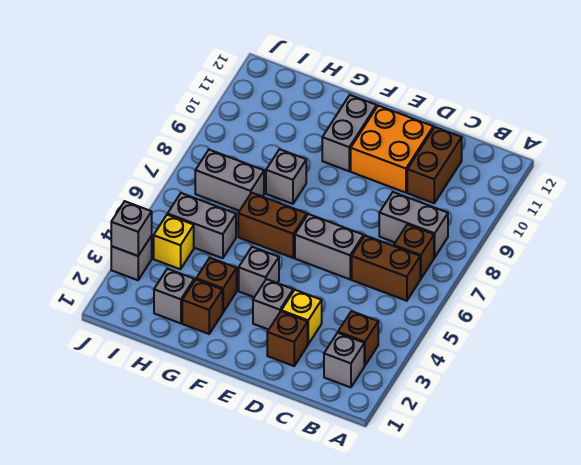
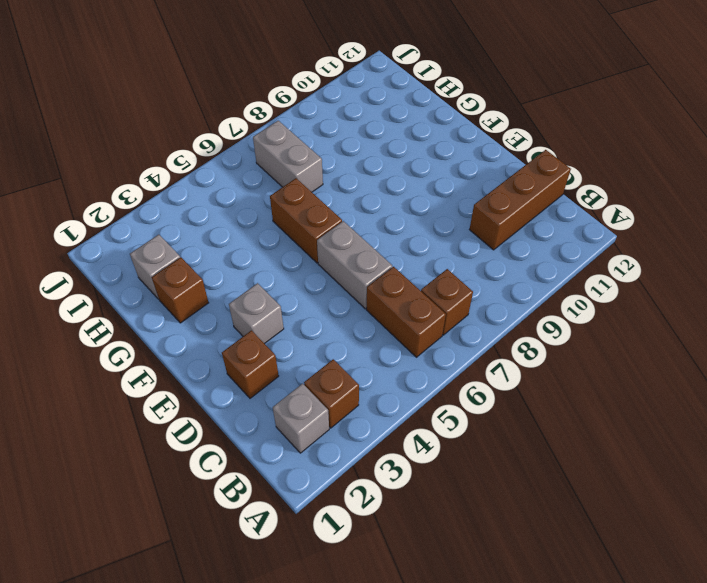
brown 1x3 brick [470,150,571,250] -> brown 1x2 brick [407,127,462,203]
none -> grey 1x2 brick [379,192,448,257]
none -> yellow 1x1 brick [281,290,322,344]
none -> orange 2x2 brick [351,106,433,193]

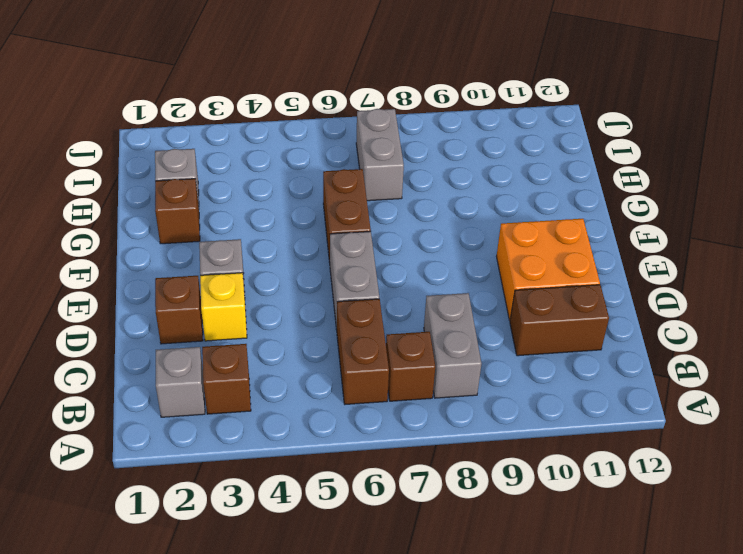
none -> grey 1x1 brick [239,247,279,297]
none -> grey 1x2 brick [322,95,377,171]
none -> brown 1x1 brick [196,258,237,312]

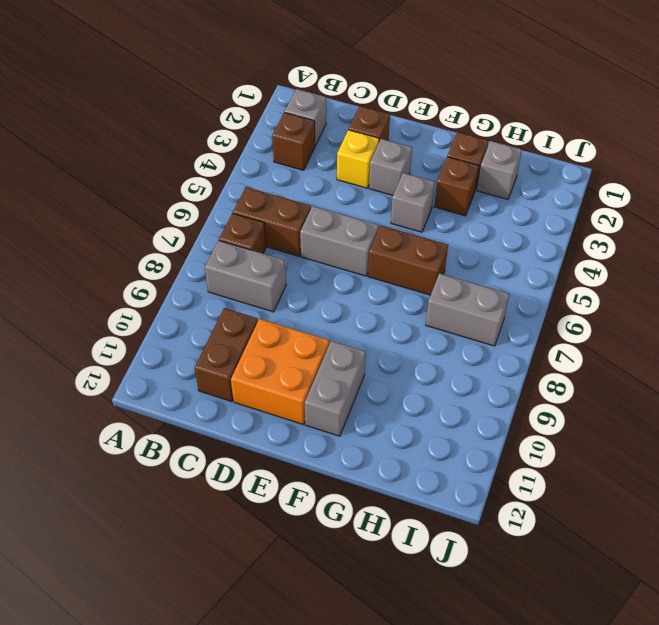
none -> grey 1x1 brick [266,149,306,204]
none -> grey 1x2 brick [168,193,236,258]
none -> yellow 1x1 brick [154,215,194,269]

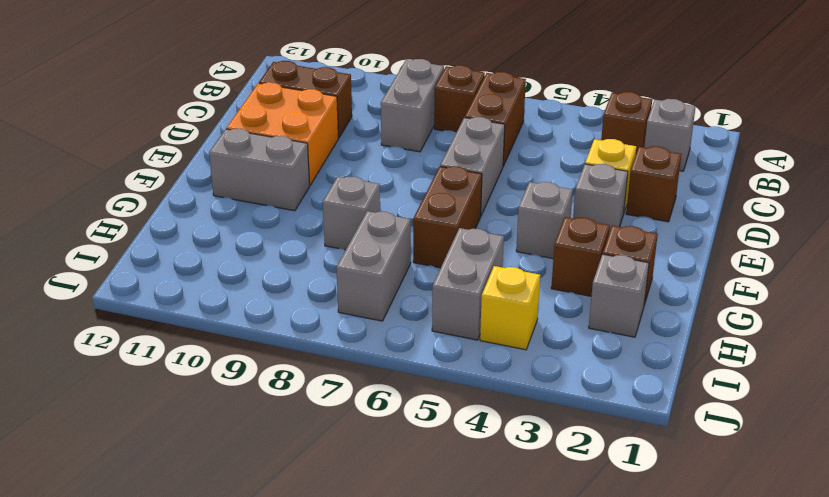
none -> grey 1x1 brick [111,236,152,280]
none -> grey 1x1 brick [111,201,152,256]

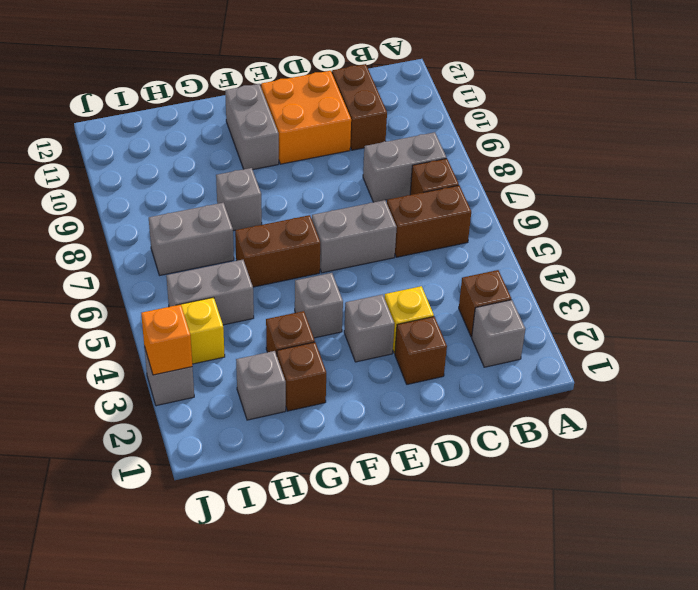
orange 1x1 brick [141,304,192,375] -> grey 1x1 brick [111,201,152,256]

